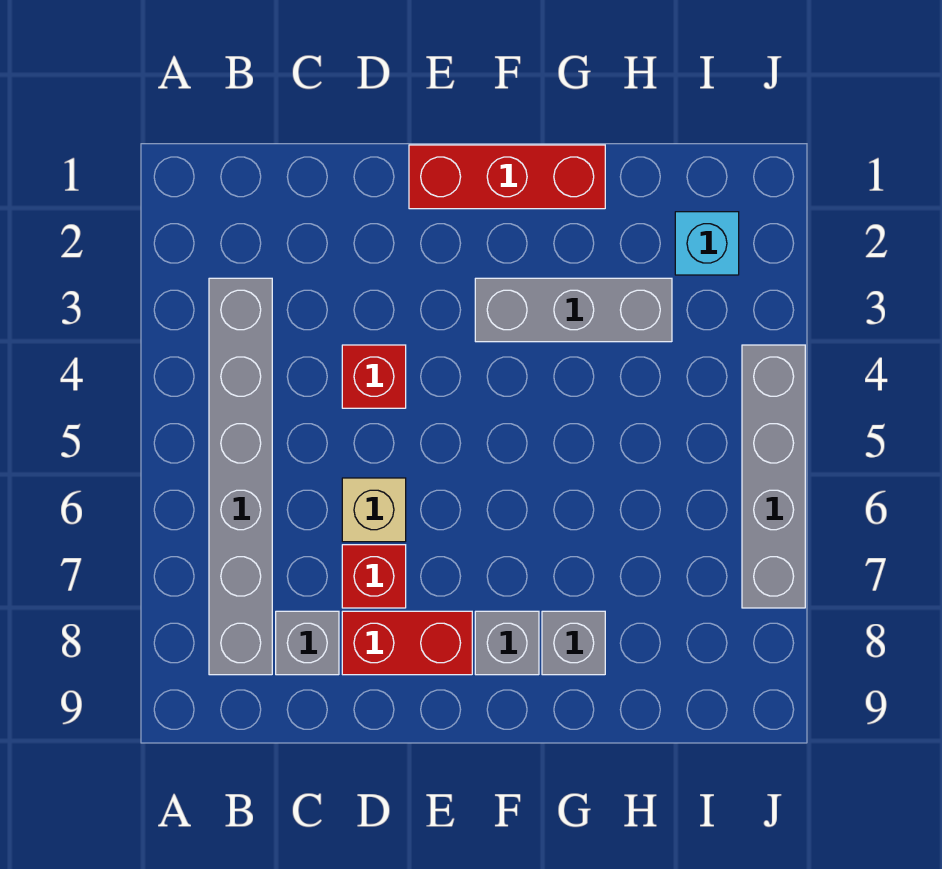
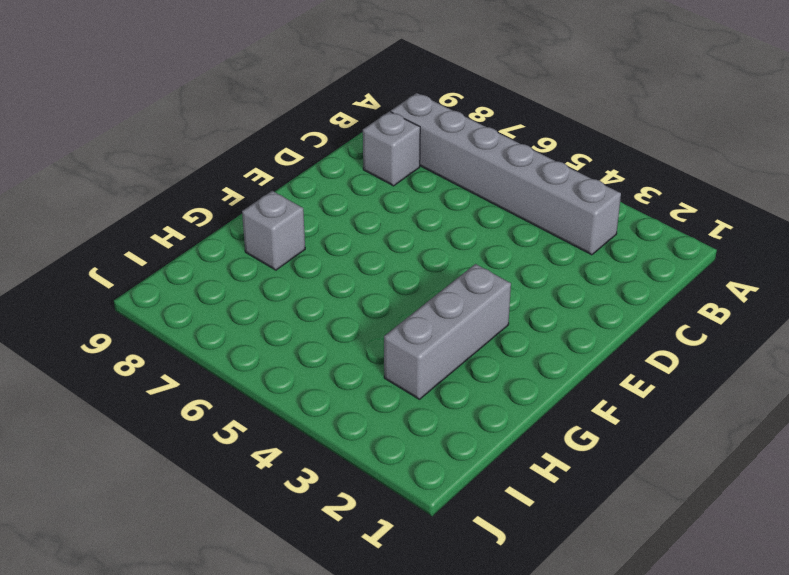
none -> red 1x1 brick [342,345,406,408]
none -> tan 1x1 brick [342,478,406,542]
none -> red 1x1 brick [342,545,406,608]

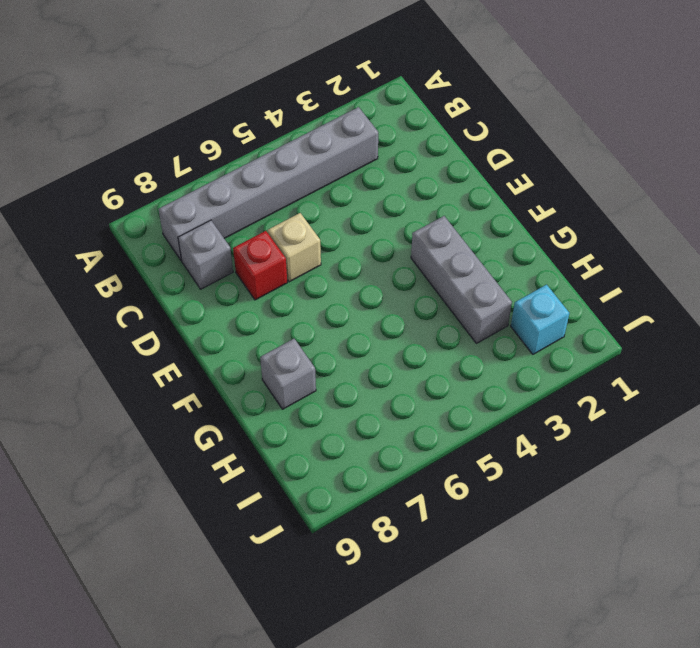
none -> red 1x1 brick [342,345,406,408]
none -> red 1x2 brick [342,611,472,675]
none -> red 1x3 brick [409,145,605,209]

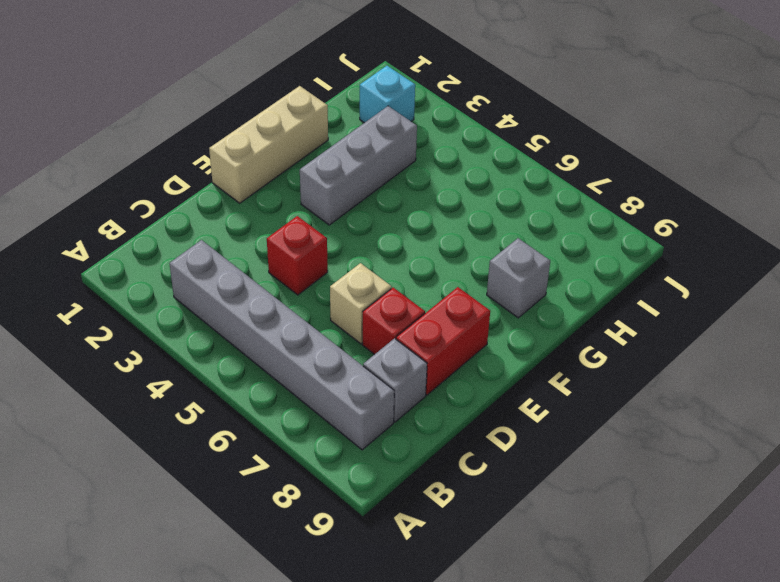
tan 1x3 brick [209,86,328,203] -> red 1x3 brick [409,145,605,209]
none -> grey 1x1 brick [475,611,539,675]
none -> grey 1x4 brick [742,345,805,608]

